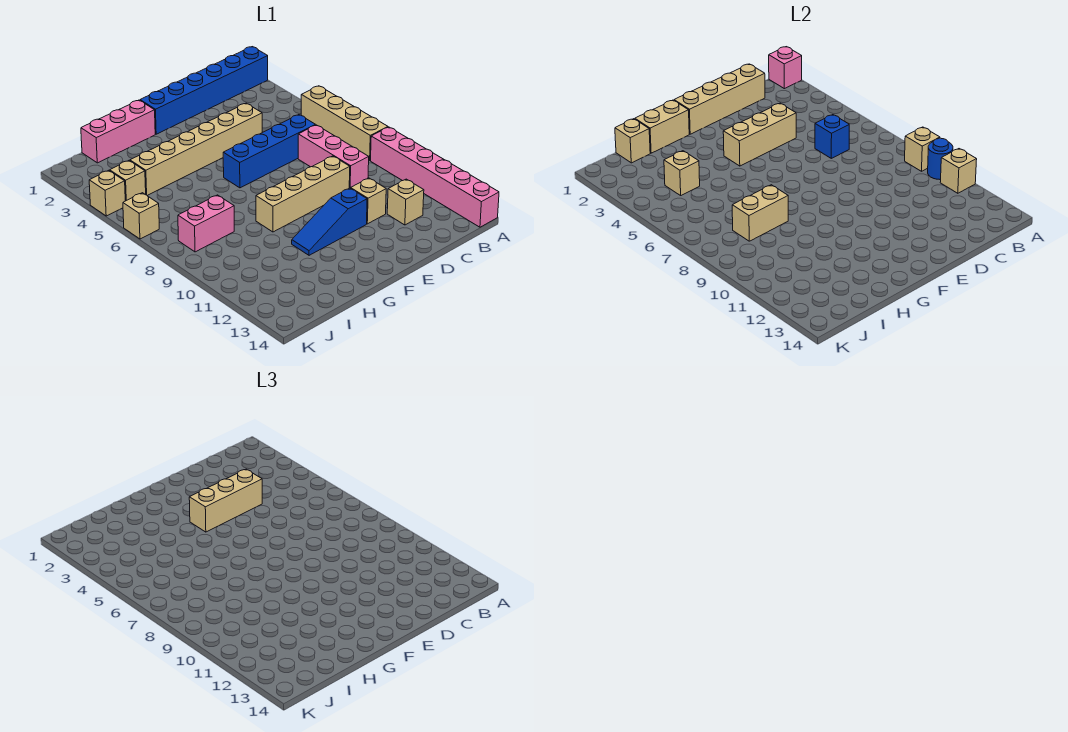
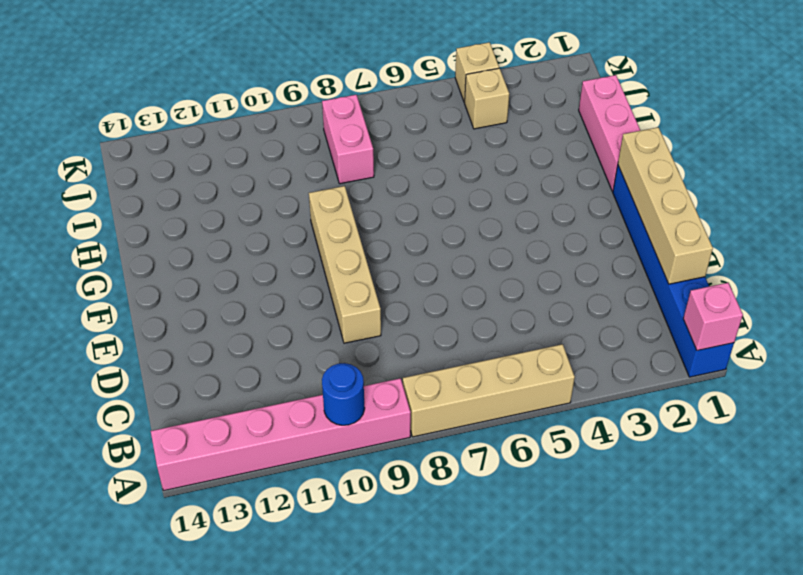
none -> blue 1x4 brick [223,115,315,188]
none -> pink 1x3 brick [298,125,369,188]
none -> tan 1x1 brick [387,179,424,225]

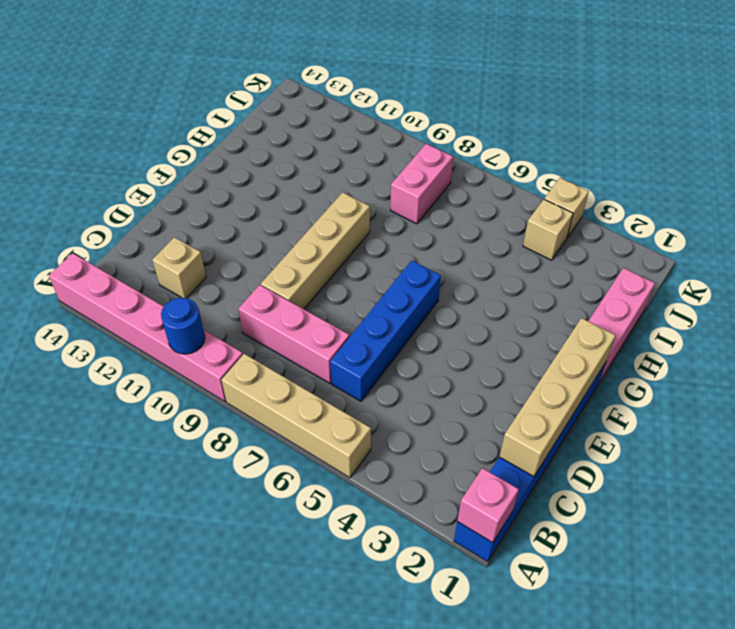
none -> tan 1x6 brick [130,103,262,195]
none -> tan 1x1 brick [351,178,386,224]
none -> blue 1x3 slope [292,188,367,255]

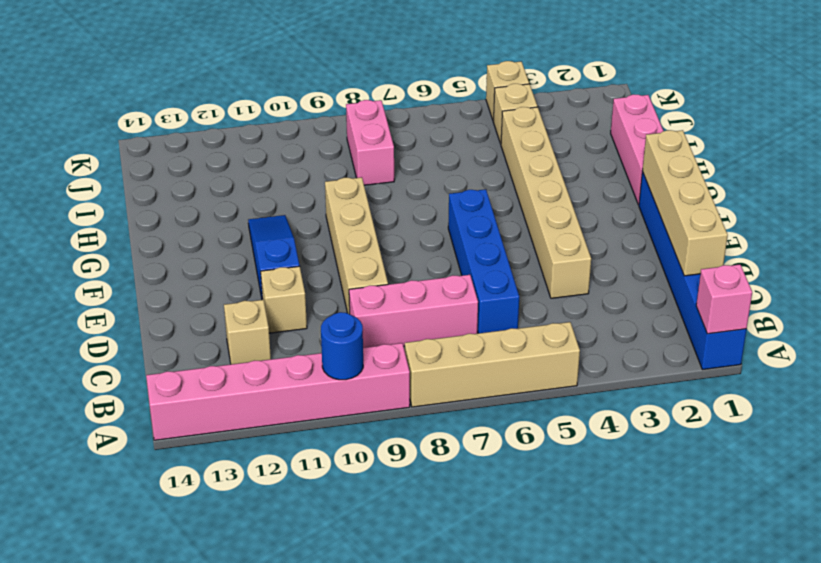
none -> tan 1x1 brick [123,193,159,239]
none -> tan 1x1 brick [905,127,940,171]
none -> tan 1x1 brick [940,149,977,193]

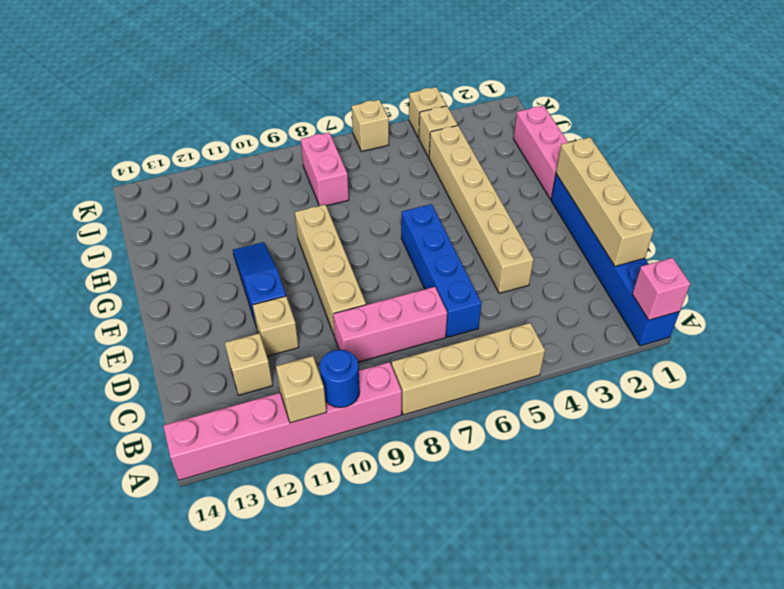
none -> tan 1x1 brick [905,127,940,171]
none -> blue 1x1 brick [815,115,849,158]
none -> tan 1x3 brick [723,103,796,166]

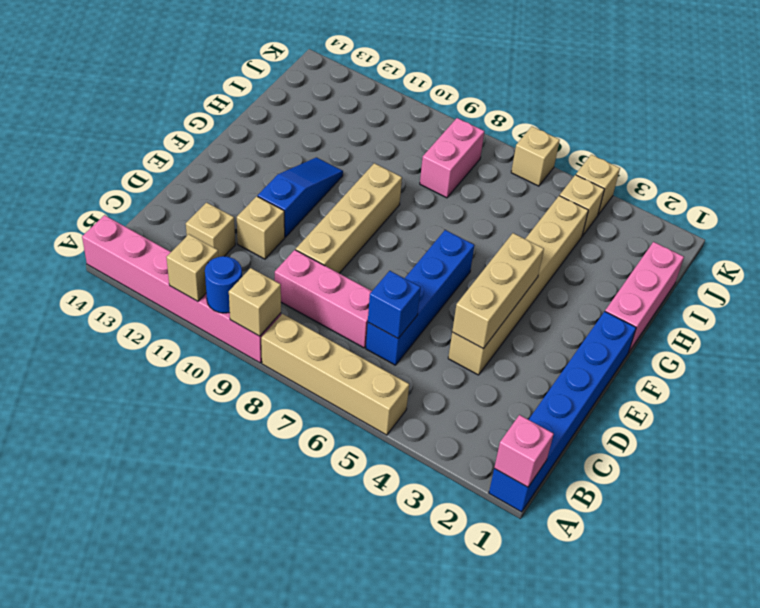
none -> tan 1x4 brick [674,64,765,134]
none -> tan 1x2 brick [635,100,689,153]
none -> tan 1x2 brick [732,185,788,241]

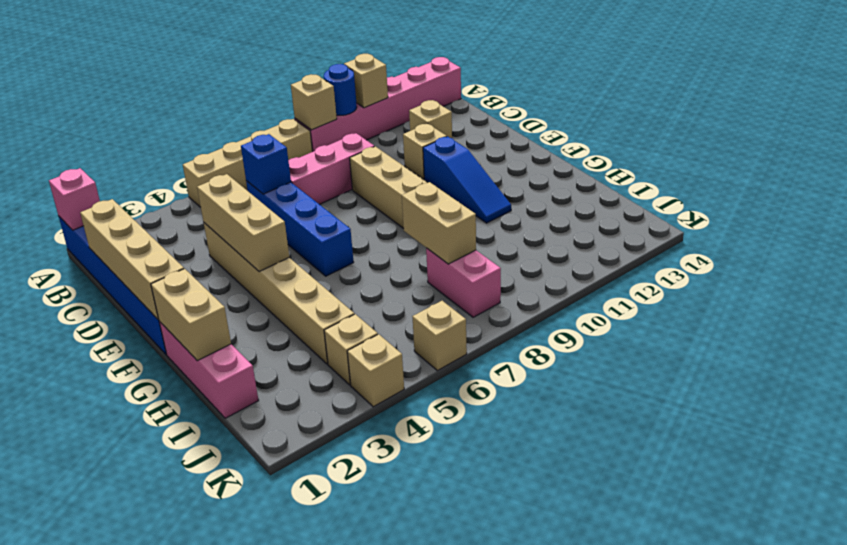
none -> tan 1x1 brick [615,119,650,163]
none -> tan 1x1 brick [664,151,700,195]
none -> tan 1x3 brick [189,469,262,532]

